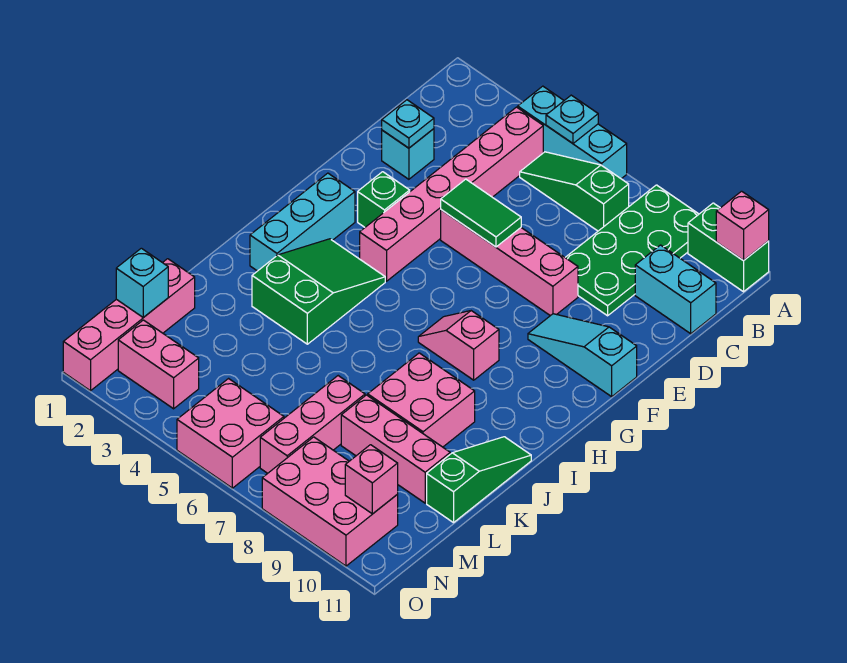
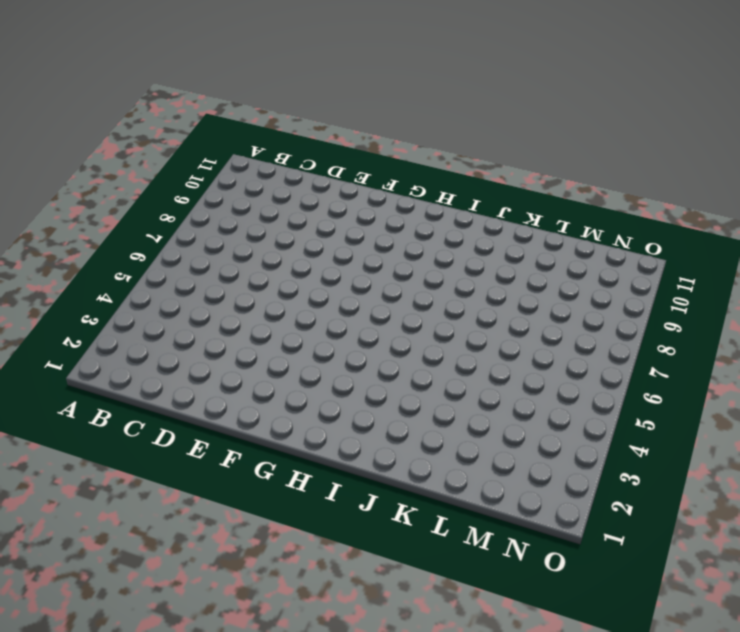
none -> cyan 1x3 brick [518,86,627,179]
none -> green 2x4 plate [565,185,699,316]
none -> green 1x2 brick [688,203,769,292]

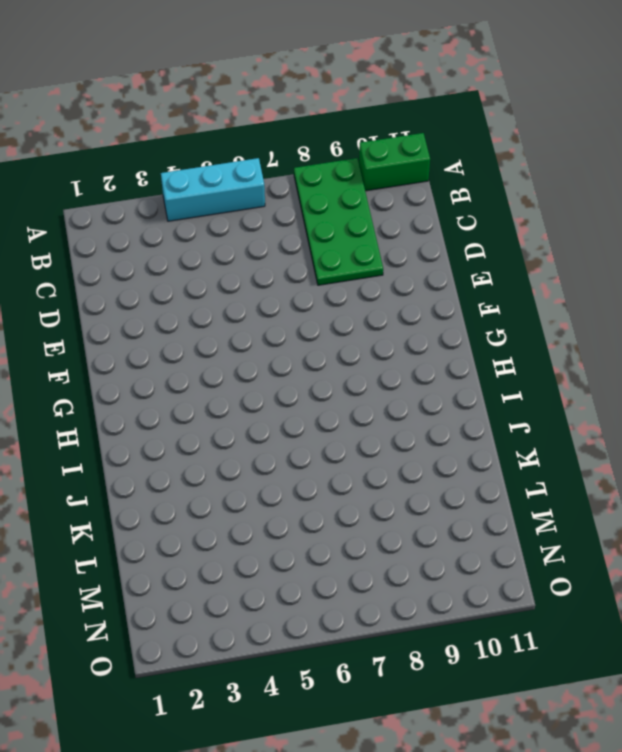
none -> pink 1x6 brick [360,107,543,281]
none -> green 1x3 slope [520,152,629,231]
none -> cyan 1x2 brick [635,245,716,334]

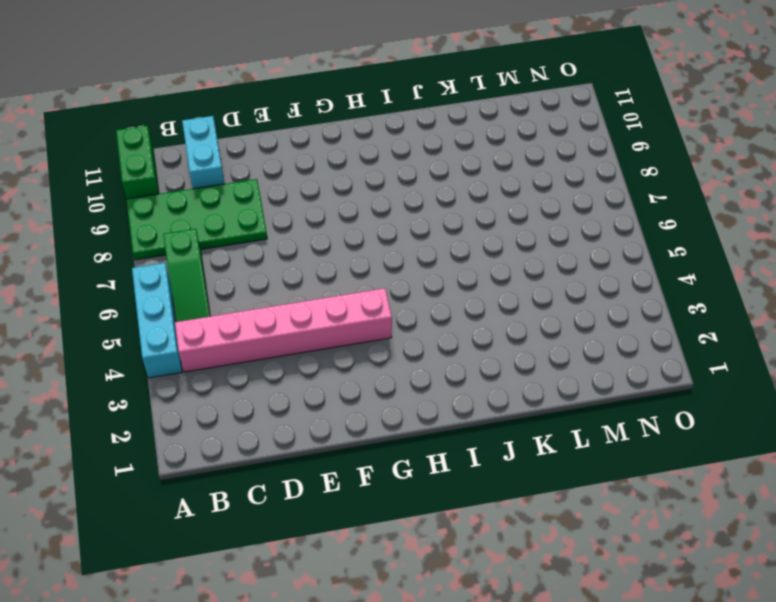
none -> cyan 1x1 brick [382,129,434,179]
none -> pink 1x4 brick [441,210,578,316]
none -> green 1x1 brick [358,172,410,227]

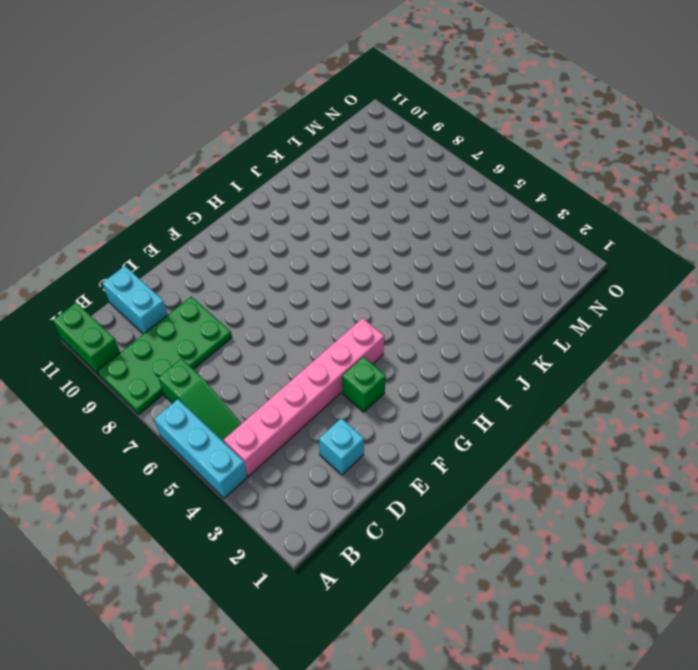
none -> pink 1x4 brick [441,210,578,316]
none -> cyan 1x3 slope [528,314,637,397]
none -> cyan 1x3 brick [250,173,355,271]

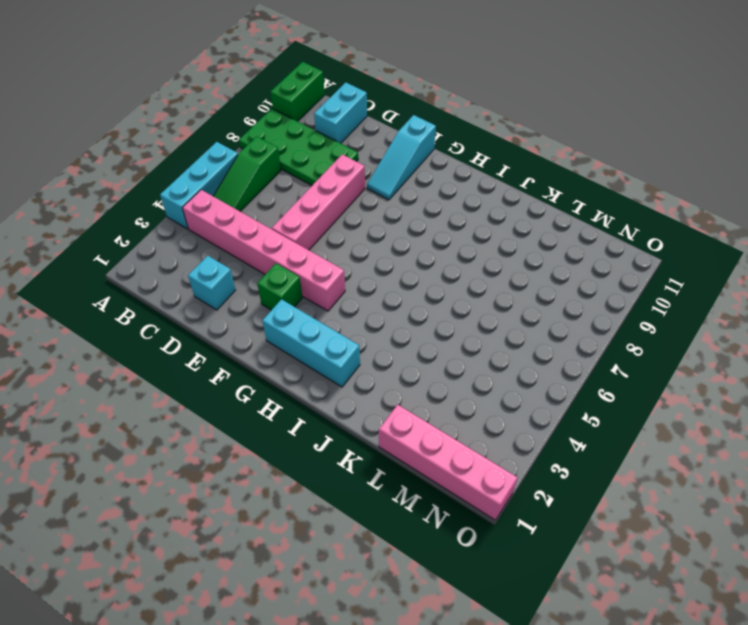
none -> green 2x3 slope [252,239,385,344]
none -> pink 1x2 slope [418,311,499,380]
none -> pink 2x2 brick [368,353,475,447]

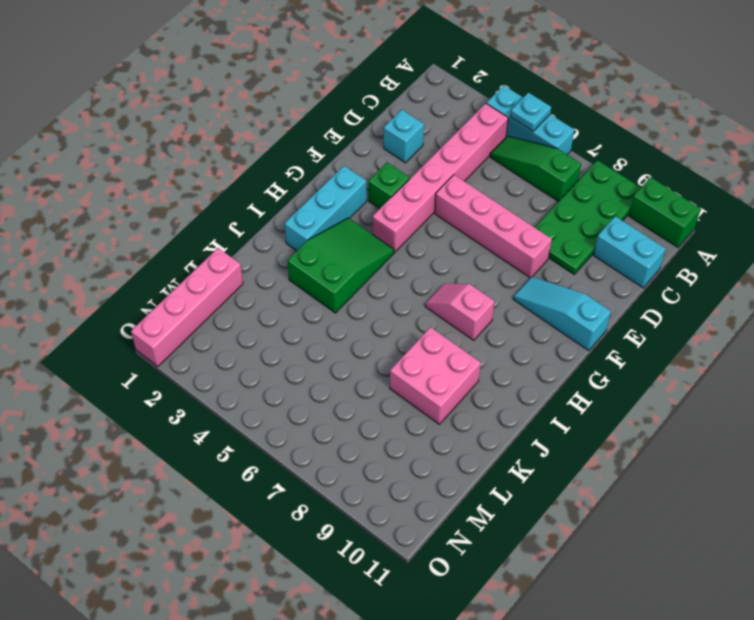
none -> green 1x3 slope [427,437,531,523]
none -> pink 1x3 brick [260,376,365,473]
none -> pink 1x3 brick [341,395,450,503]

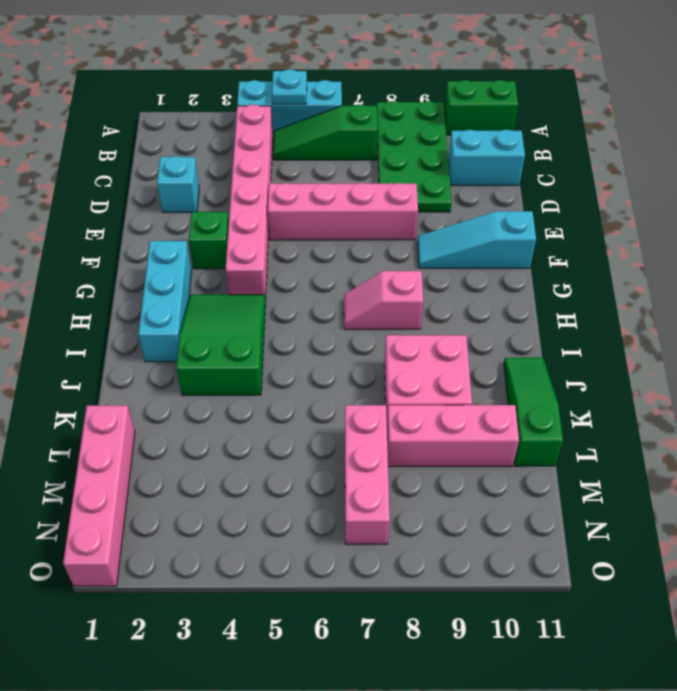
none -> pink 1x2 brick [118,320,199,409]
none -> pink 2x2 brick [177,379,284,488]
none -> pink 2x3 brick [262,437,398,566]

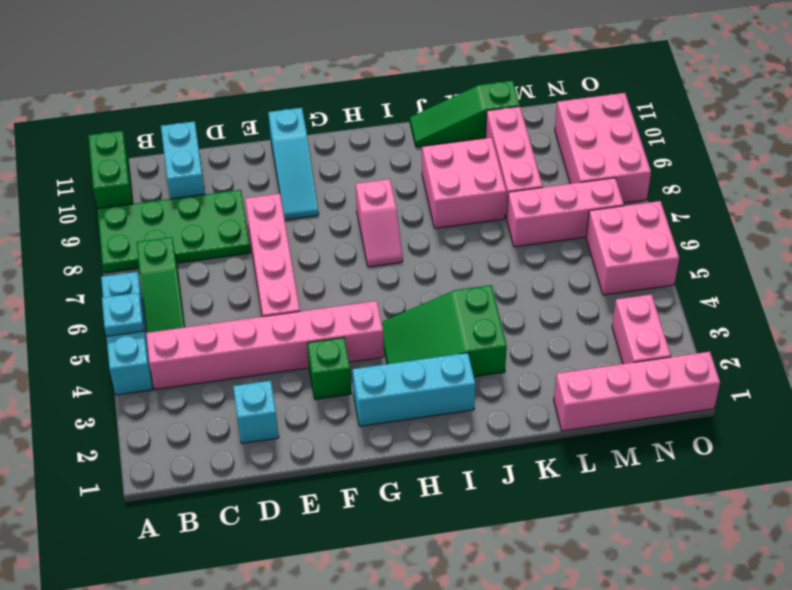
none -> pink 1x1 brick [716,191,769,261]
none -> cyan 1x1 plate [382,100,434,148]
none -> green 1x2 tile [441,179,521,247]

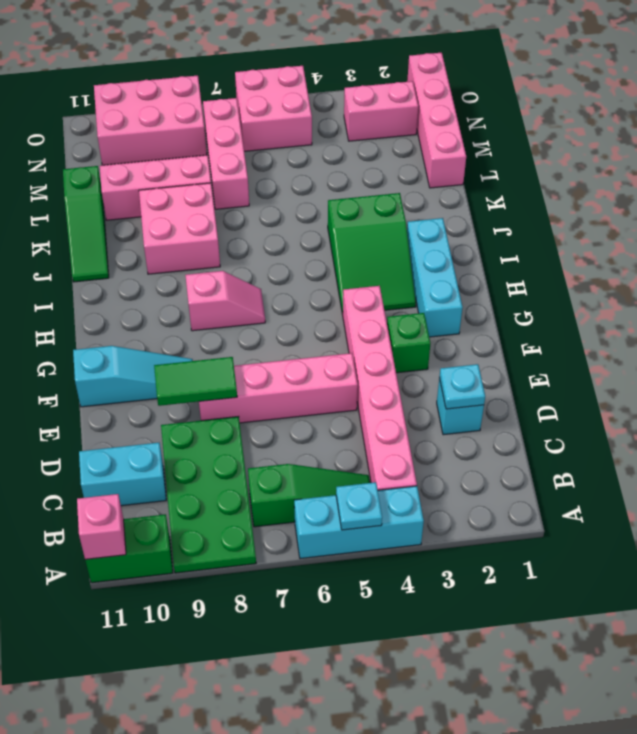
green 1x2 tile [154,357,237,406] -> green 1x2 tile moved to [441,179,521,247]
none -> cyan 1x1 brick [116,248,168,317]
none -> pink 1x1 brick [345,445,398,514]

